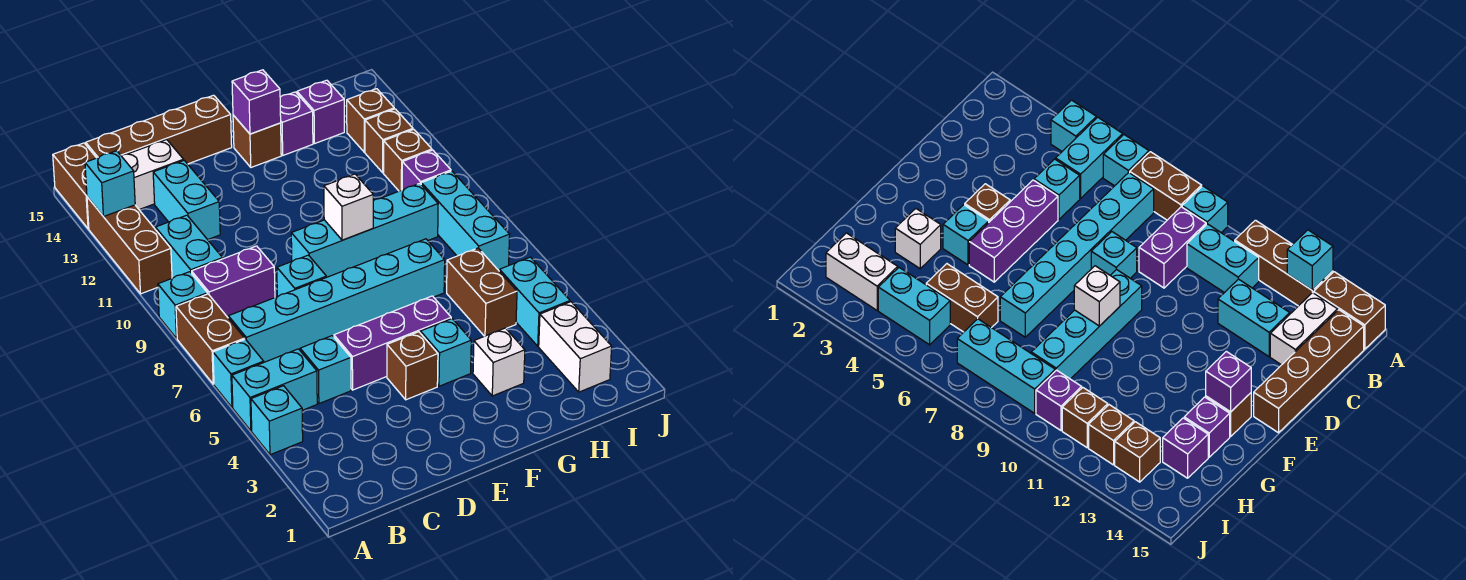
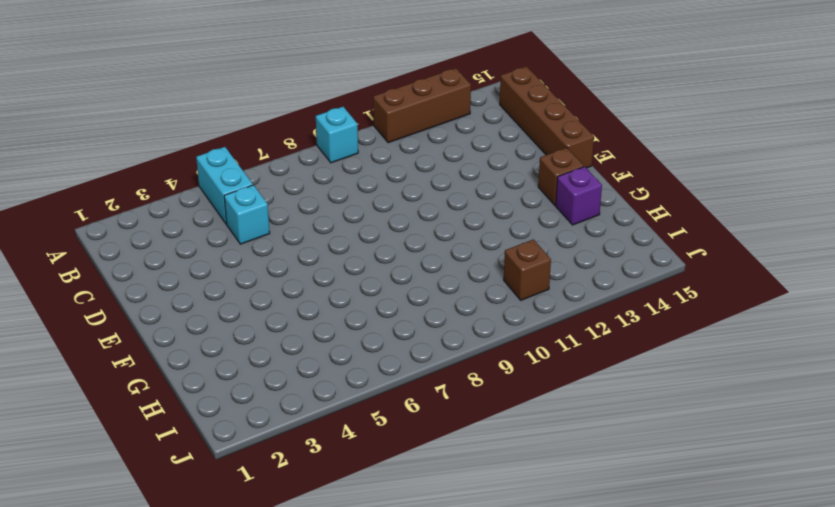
none -> cyan 1x1 brick [251,386,303,455]
none -> cyan 1x1 brick [213,339,264,407]
none -> brown 1x2 brick [176,294,245,384]
none -> brown 1x2 brick [53,143,96,229]

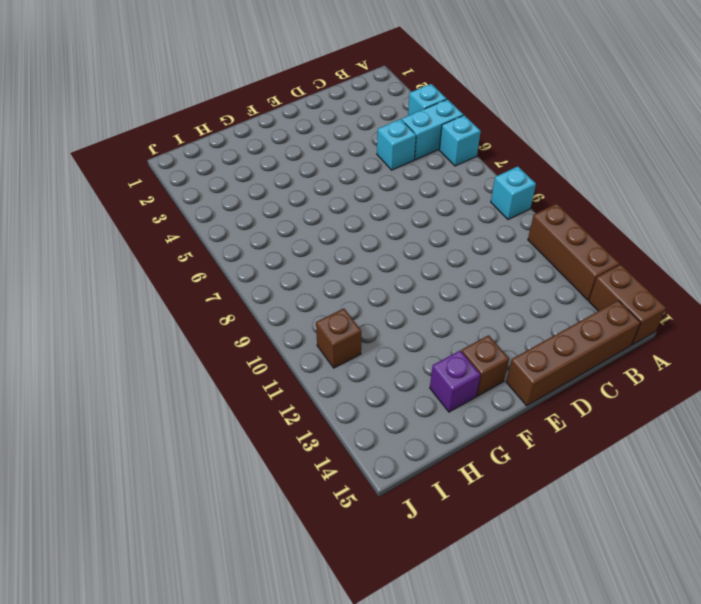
none -> brown 1x2 brick [176,294,245,384]
none -> cyan 1x6 brick [228,239,445,362]
none -> purple 1x2 brick [192,246,275,317]
none -> cyan 1x2 brick [155,215,223,278]

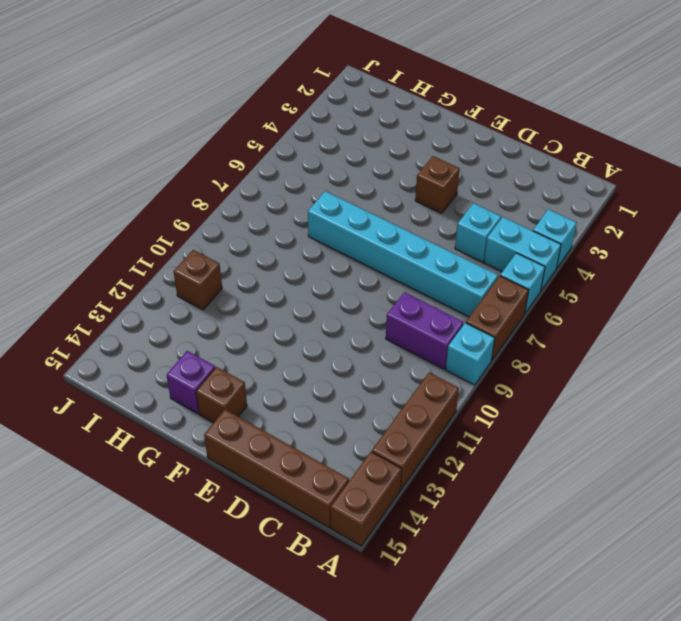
none -> cyan 1x2 brick [155,215,223,278]
none -> white 1x2 brick [121,140,184,210]
none -> cyan 1x2 brick [153,160,220,240]
none -> purple 1x3 brick [334,296,451,390]

